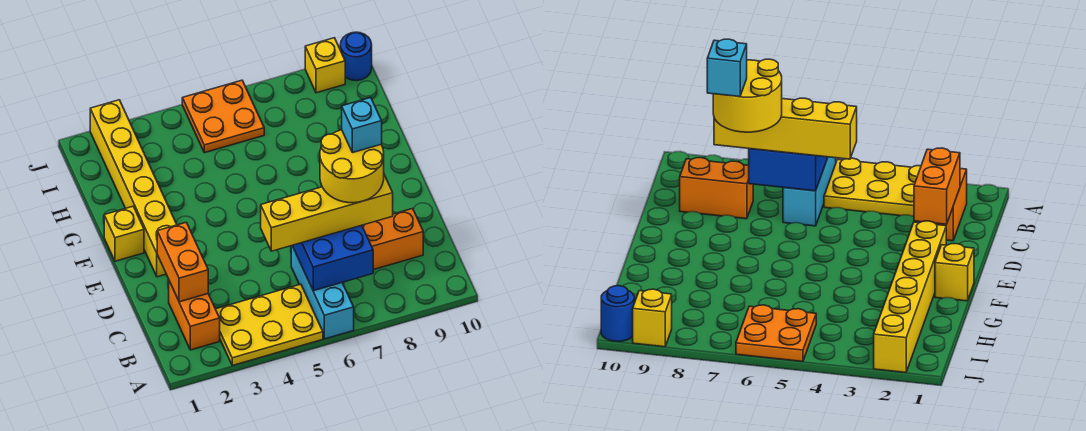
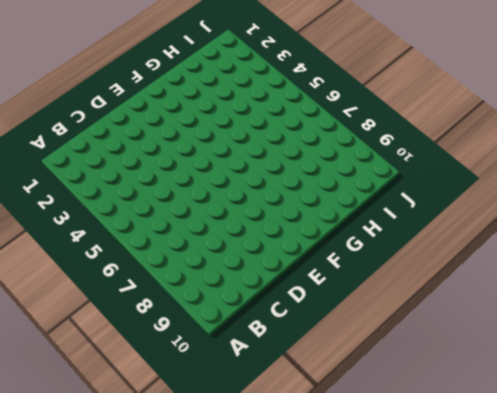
none -> yellow 2x3 plate [216,284,323,365]
none -> cyan 1x3 brick [291,246,354,339]
none -> orange 1x2 brick [169,281,220,350]

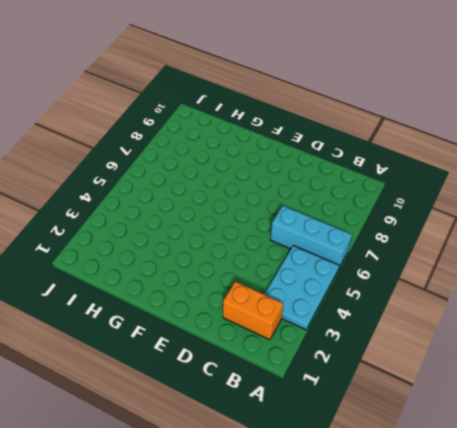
cyan 2x3 plate [264,246,339,330] -> yellow 2x3 plate [216,284,323,365]
none -> orange 1x2 brick [362,208,423,270]
none -> yellow 1x6 brick [90,100,177,277]
none -> yellow 1x1 brick [104,206,144,261]

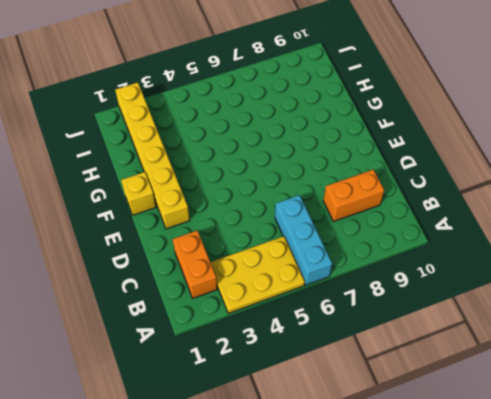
none -> orange 2x2 plate [182,80,264,153]
none -> yellow 1x1 brick [305,38,345,93]
none -> blue 1x1 round brick [340,32,372,81]

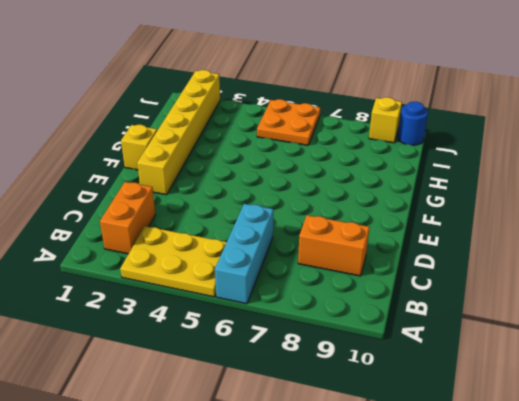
none -> blue 2x2 brick [292,225,373,291]
none -> orange 1x2 brick [157,222,208,302]
none -> yellow 1x4 brick [261,175,393,251]

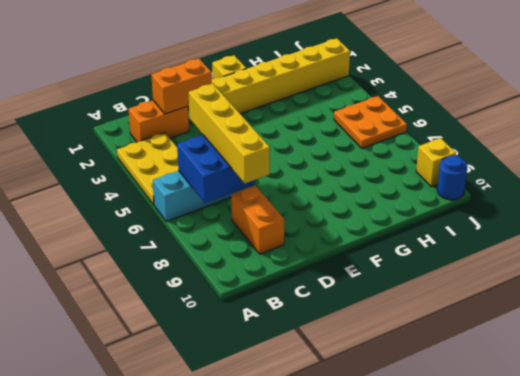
none -> yellow 2x2 round brick [320,130,384,203]
none -> cyan 1x1 brick [342,98,382,153]

